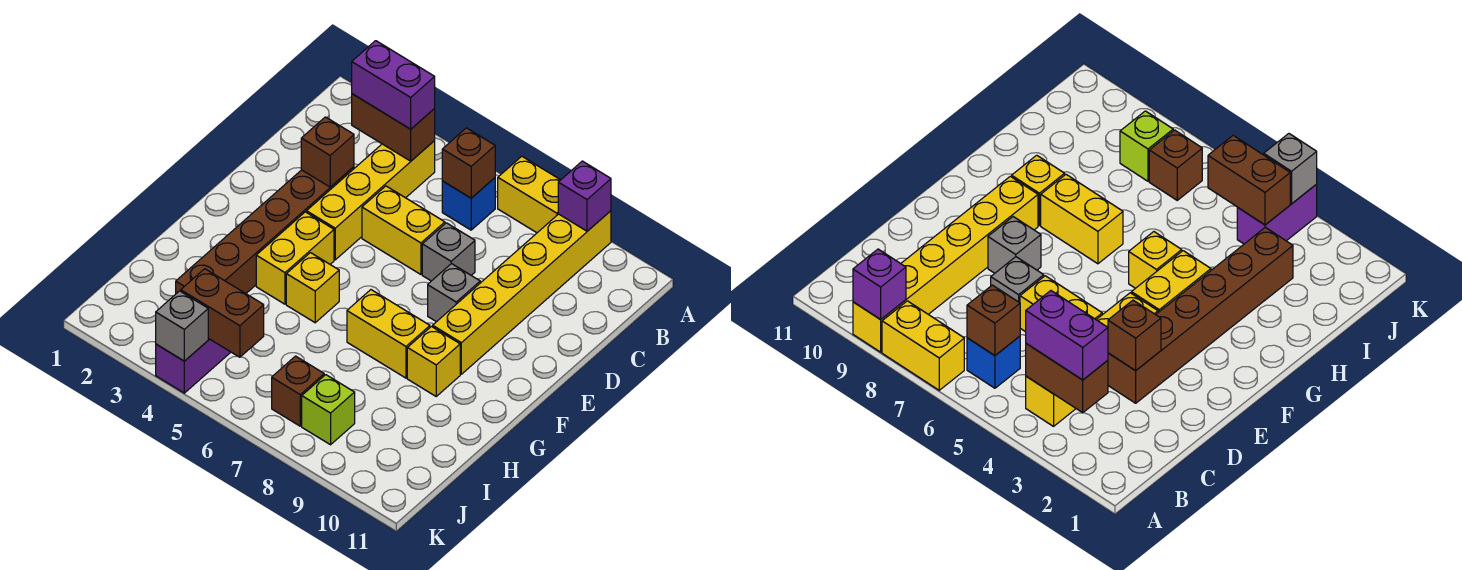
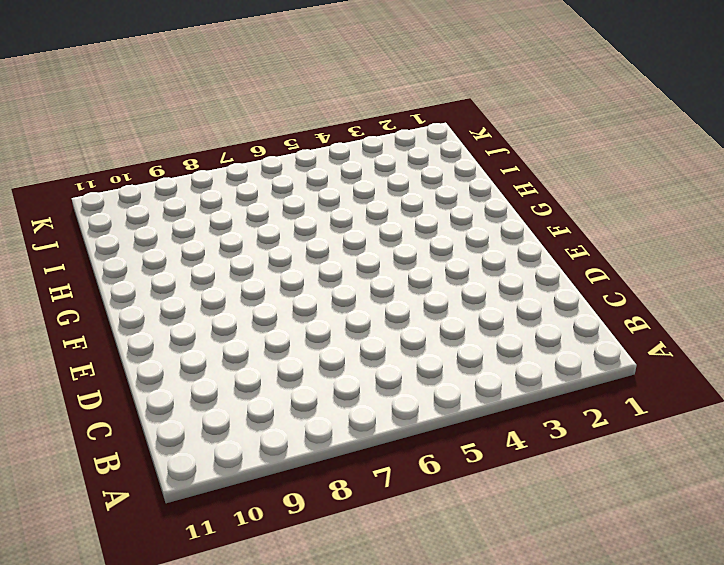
none -> yellow 1x2 brick [498,156,560,233]
none -> yellow 1x6 brick [433,211,611,374]
none -> yellow 1x4 brick [307,141,435,260]

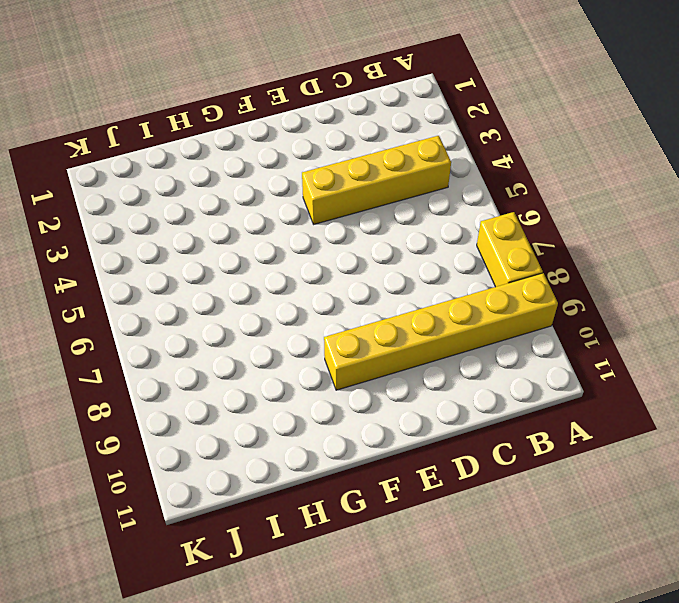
none -> blue 1x1 brick [442,178,495,230]
none -> brown 1x6 brick [176,167,354,294]
none -> yellow 1x2 brick [362,186,445,274]

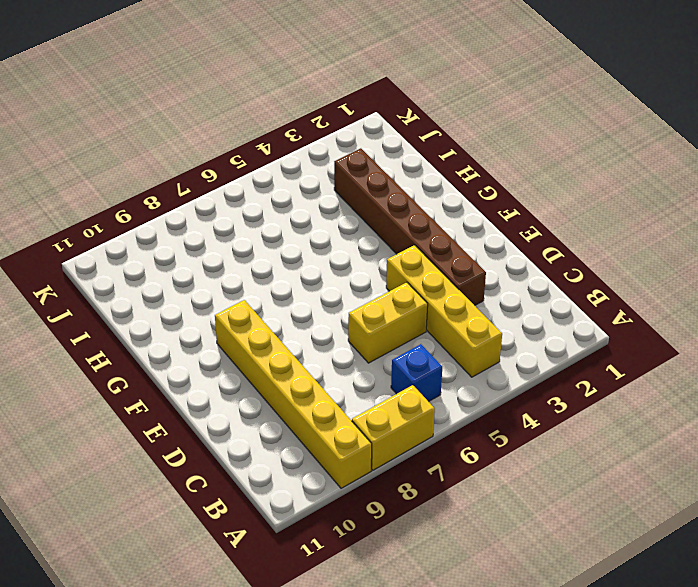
none -> grey 1x1 brick [422,223,475,281]
none -> grey 1x1 brick [428,263,480,322]
none -> yellow 1x2 brick [256,212,334,304]

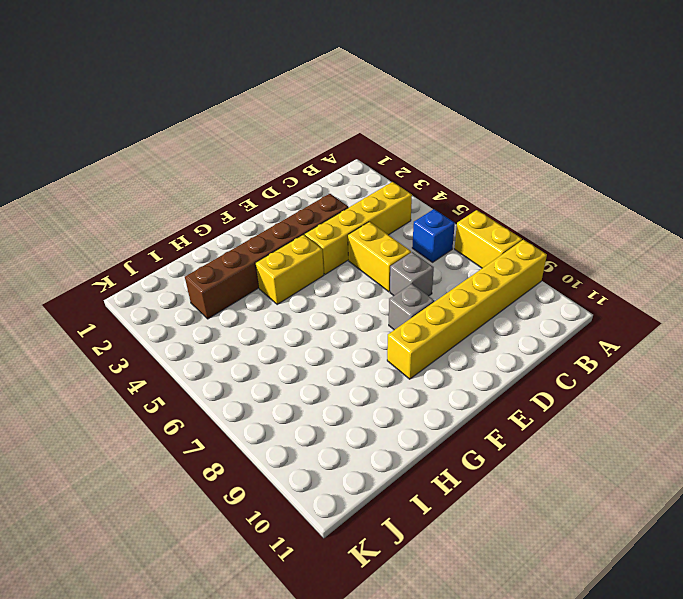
none -> yellow 1x1 brick [286,253,339,323]
none -> yellow 1x2 brick [347,290,430,378]
none -> yellow 1x1 brick [407,327,460,396]

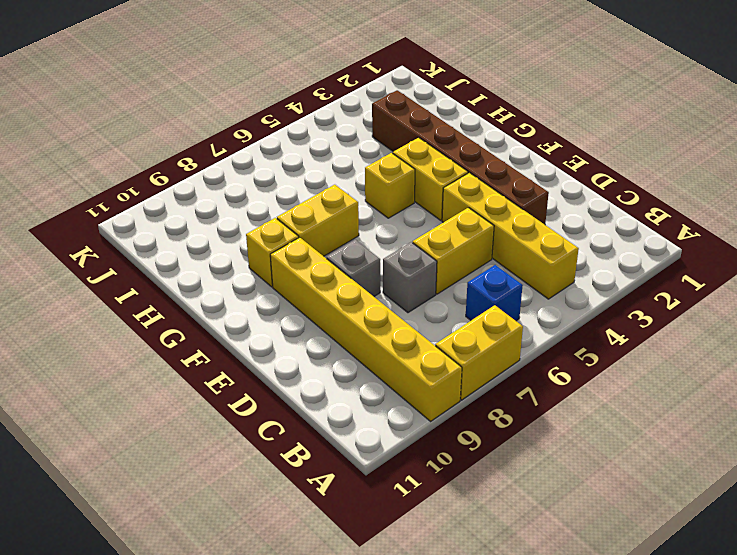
none -> purple 1x2 brick [156,338,231,393]
none -> brown 1x1 brick [272,356,324,426]
none -> lime 1x1 brick [302,375,355,445]

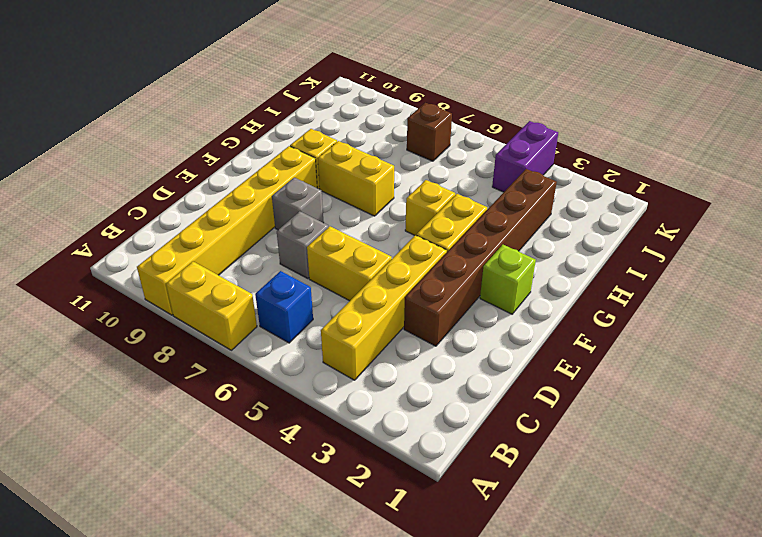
lime 1x1 brick [480,245,536,314] -> lime 1x1 brick moved to [302,375,355,445]
none -> purple 1x1 brick [558,161,611,231]
none -> brown 1x2 brick [352,94,435,161]
none -> brown 1x1 brick [442,128,495,198]

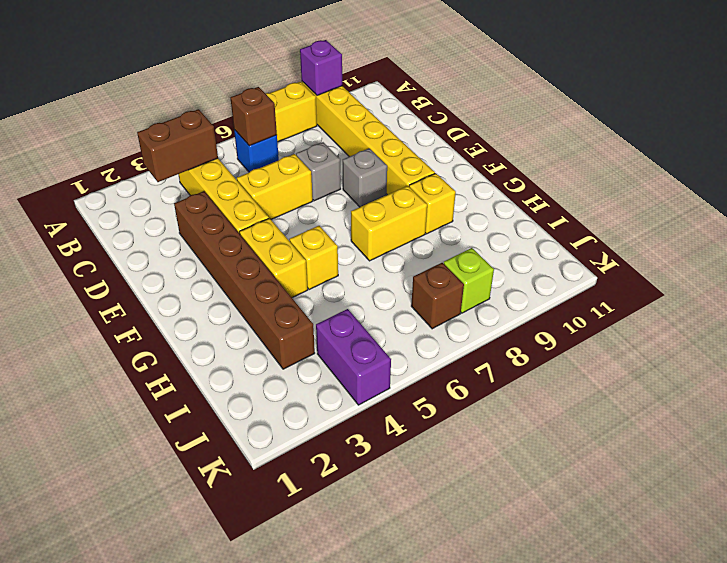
none -> brown 1x1 brick [301,117,354,187]
none -> brown 1x2 brick [181,269,264,357]
none -> grey 1x1 brick [156,291,208,361]

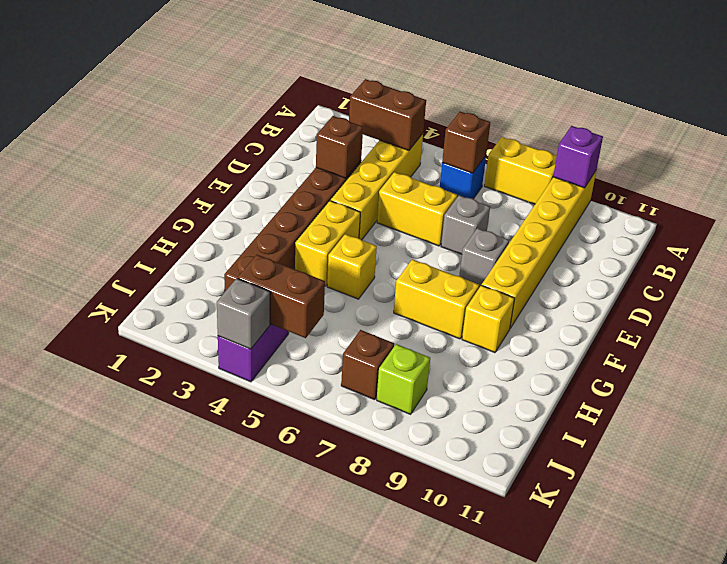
none -> purple 1x2 brick [352,41,435,129]

